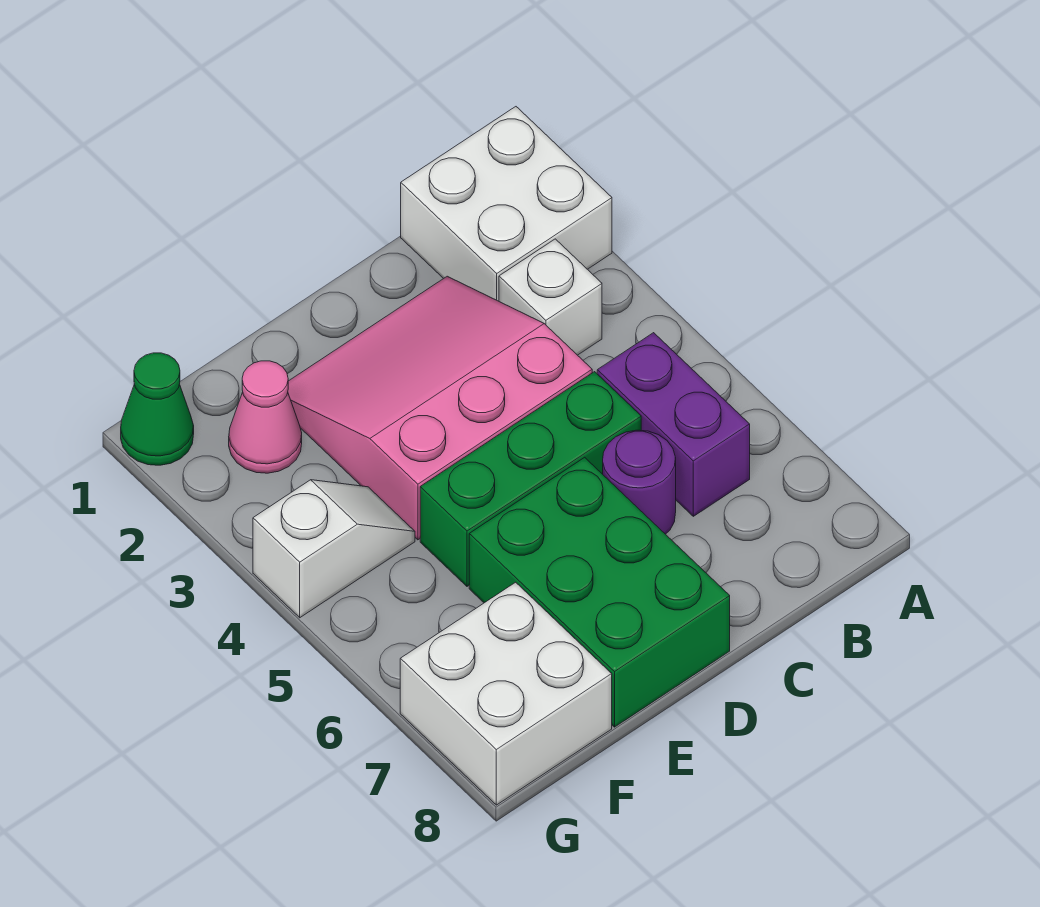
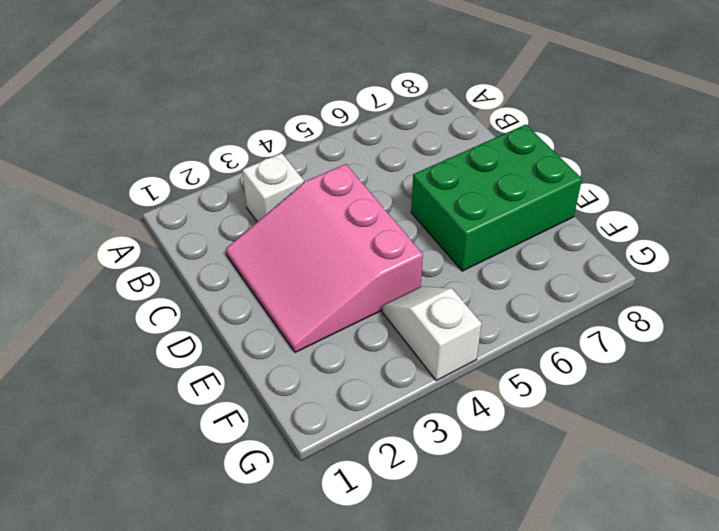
none -> white 2x2 brick [401,107,612,301]
none -> purple 1x2 brick [597,333,750,516]

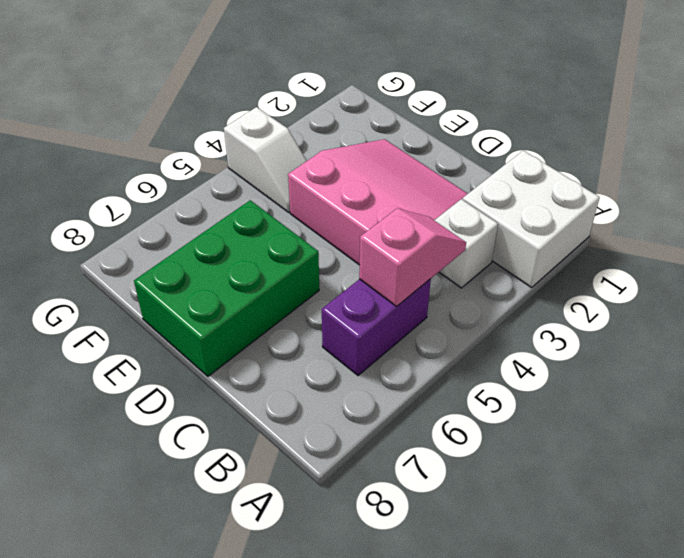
pink 1x2 slope [359,209,466,306] -> none
none -> green 1x3 brick [420,372,641,586]
none -> purple 1x1 round brick [603,430,676,534]

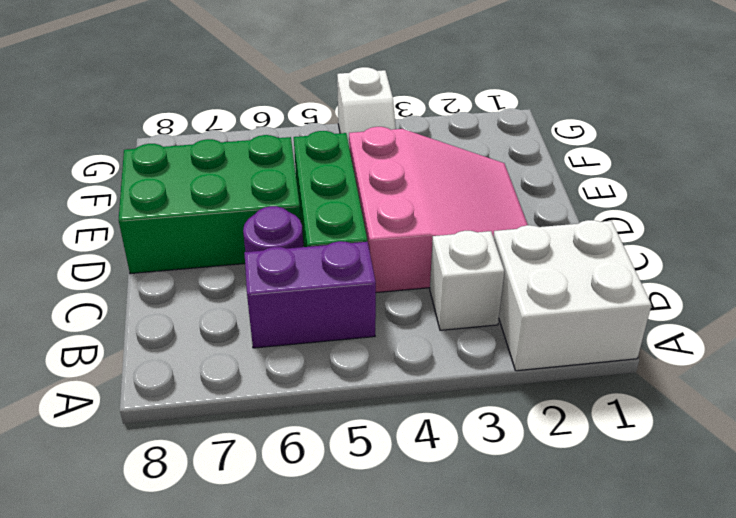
none -> pink 1x1 cone [229,361,302,473]
none -> white 2x2 brick [400,582,612,805]

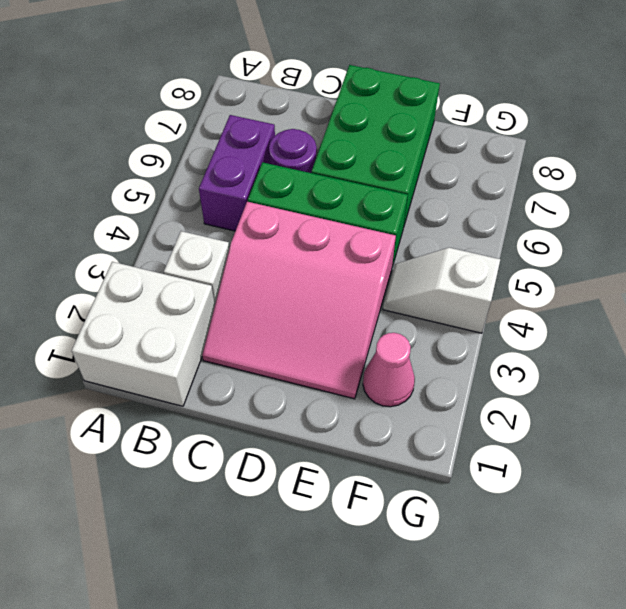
none -> white 2x2 brick [400,582,612,805]
none -> green 1x1 cone [121,353,194,465]

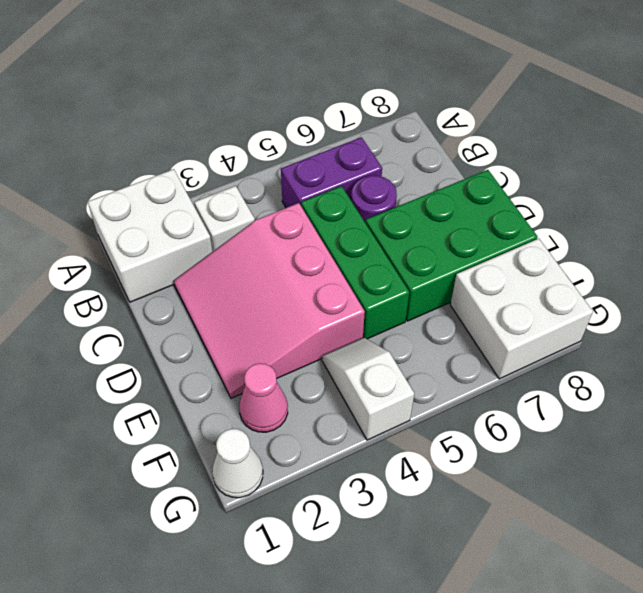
white 1x1 cone [212,429,263,498] -> green 1x1 cone [121,353,194,465]

